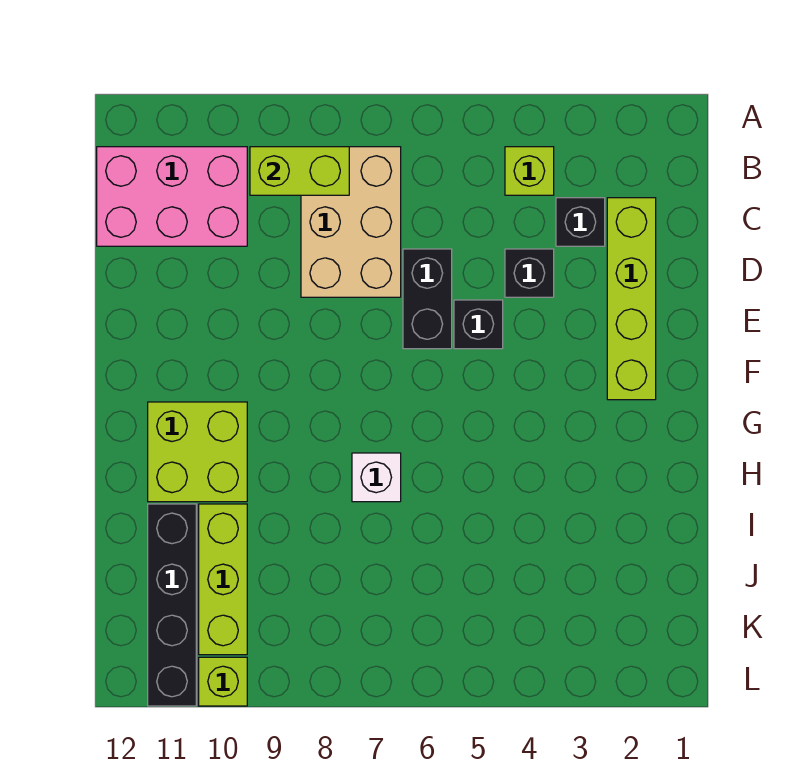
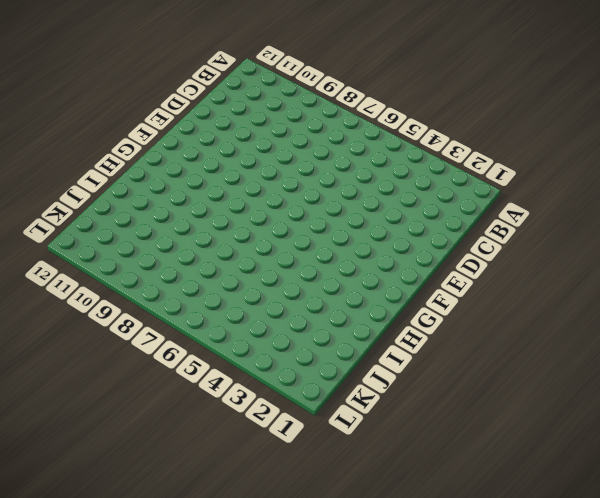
none -> lime 1x1 brick [505,147,554,195]
none -> tan 2x3 brick [301,147,401,297]
none -> pink 2x3 brick [97,147,247,246]

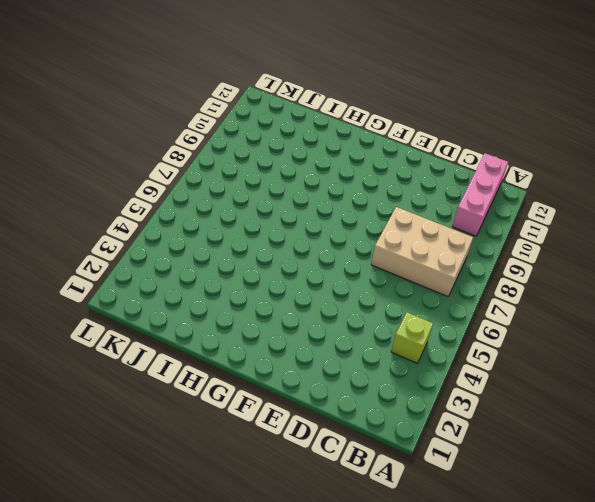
pink 1x3 brick [452,153,508,236] -> pink 2x3 brick [97,147,247,246]
none -> lime 1x4 brick [607,198,656,400]
none -> black 1x1 brick [556,198,605,246]
none -> black 1x1 brick [505,249,554,297]

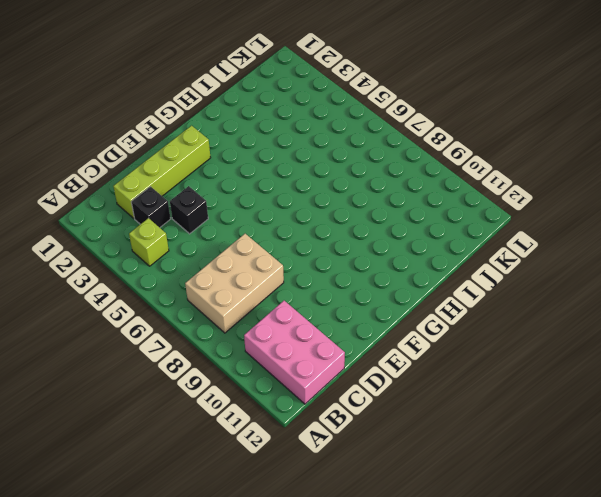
none -> black 1x2 brick [403,249,452,349]
none -> black 1x1 brick [454,300,503,349]
none -> lime 2x2 brick [148,402,247,502]

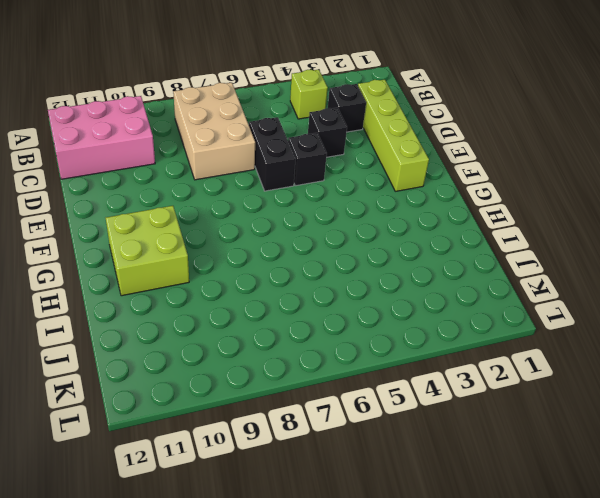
none -> white 1x1 brick [352,453,401,502]
none -> lime 1x3 brick [199,504,247,655]
none -> black 1x4 brick [148,504,196,706]

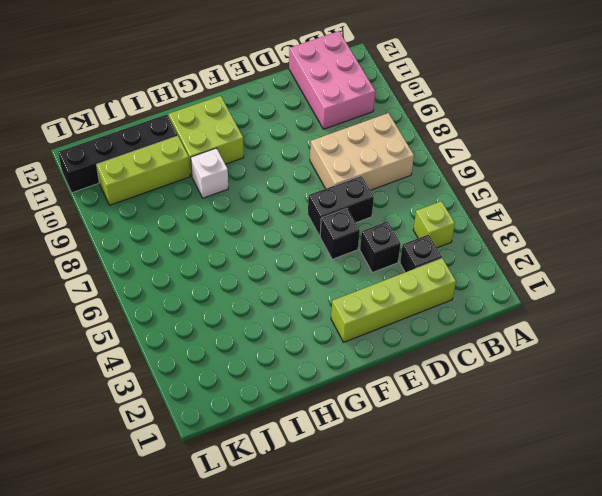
white 1x1 brick [191,148,228,198] -> white 1x1 brick moved to [352,453,401,502]
none -> lime 1x1 brick [199,657,247,706]
none -> lime 1x2 brick [250,147,349,195]

